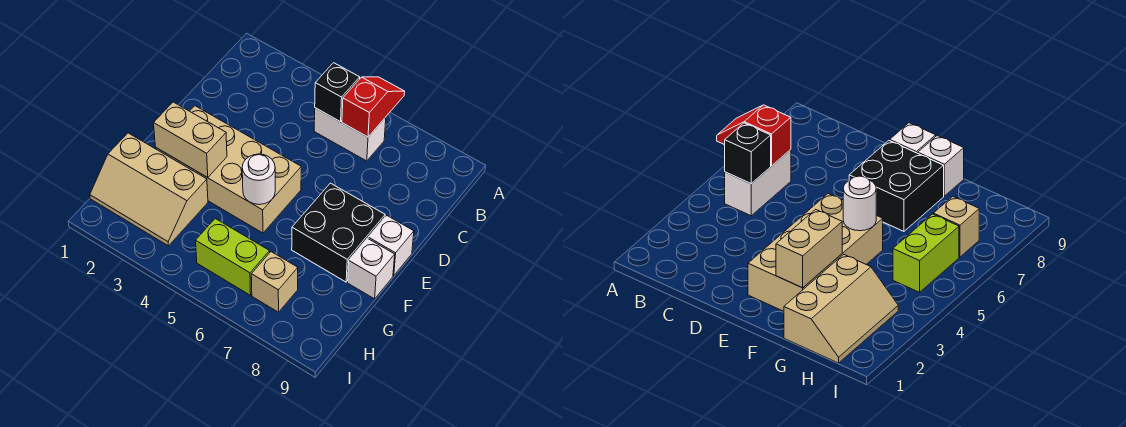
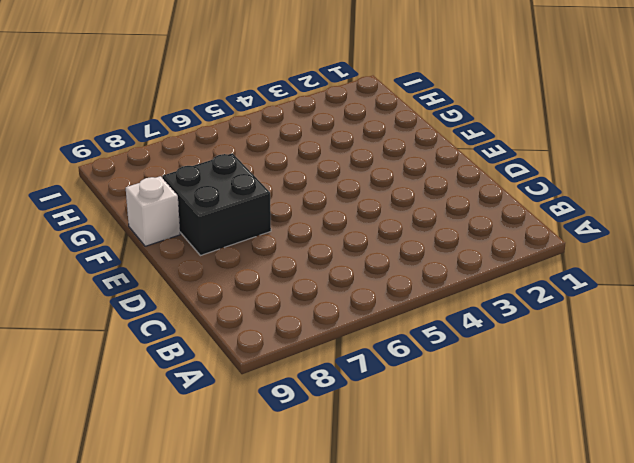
none -> white 1x2 brick [314,108,386,161]
none -> tan 2x4 brick [156,106,301,233]
none -> white 1x1 brick [368,216,414,276]

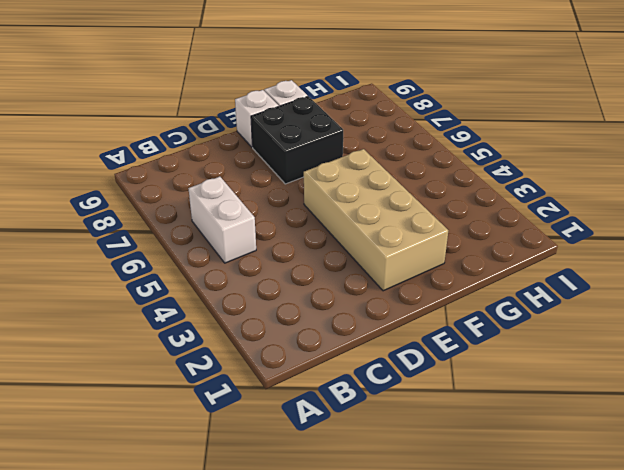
none -> tan 2x3 slope [90,133,208,246]
none -> lime 1x2 brick [196,219,270,295]
none -> tan 1x1 brick [251,252,298,312]

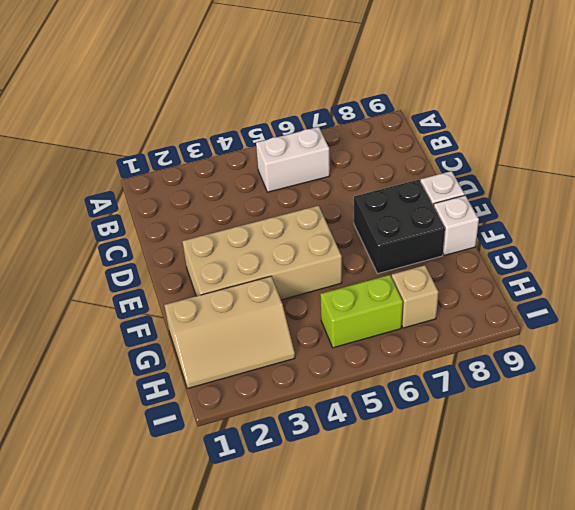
none -> red 1x2 slope [342,77,405,137]
none -> black 1x1 brick [315,63,360,122]
none -> tan 1x2 brick [154,102,227,178]

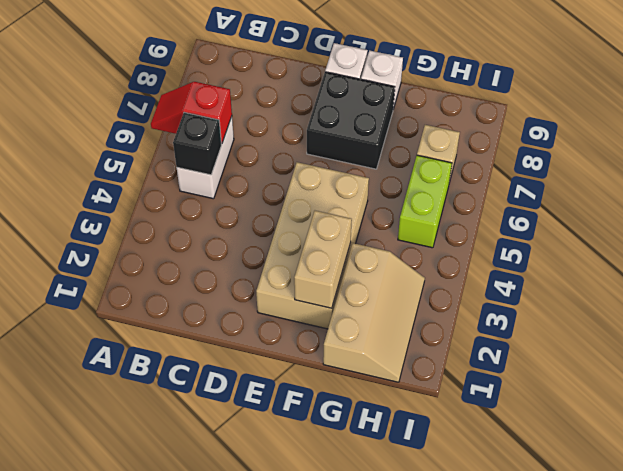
none -> white 1x1 round brick [242,154,275,205]

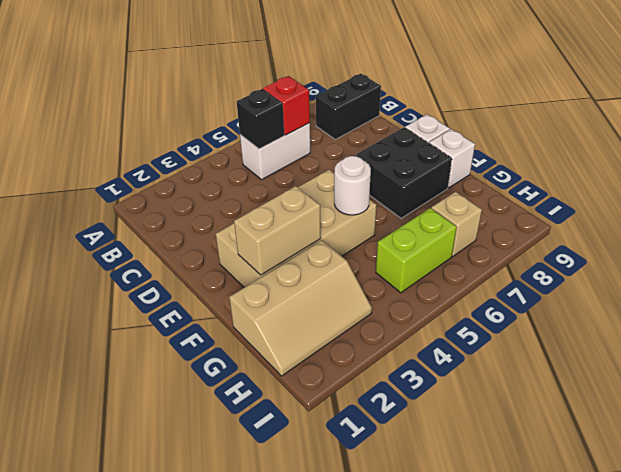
black 1x2 brick [316,74,381,139] -> none

